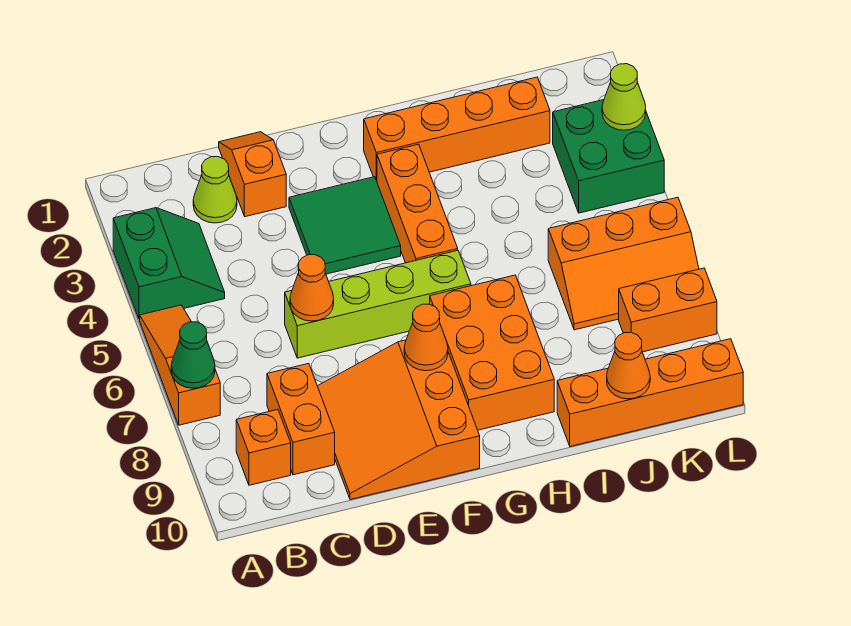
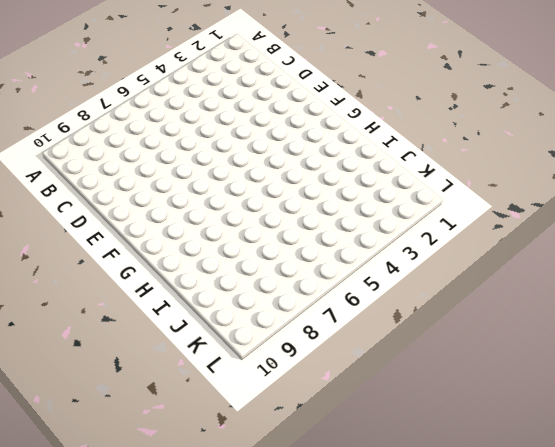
none -> green 2x2 slope [113,208,225,319]
none -> orange 1x3 slope [140,305,220,425]
none -> orange 1x1 brick [236,410,291,485]

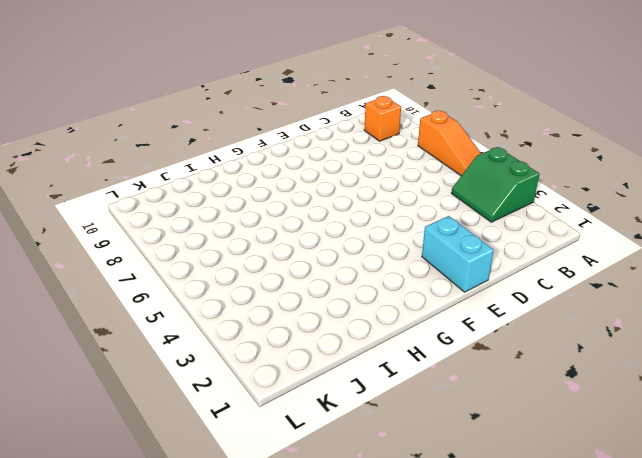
cyan 1x2 brick [422,216,494,292] -> none
none -> lime 1x1 cone [193,157,237,223]
none -> orange 1x2 brick [267,364,335,475]
none -> orange 1x2 slope [219,132,286,217]

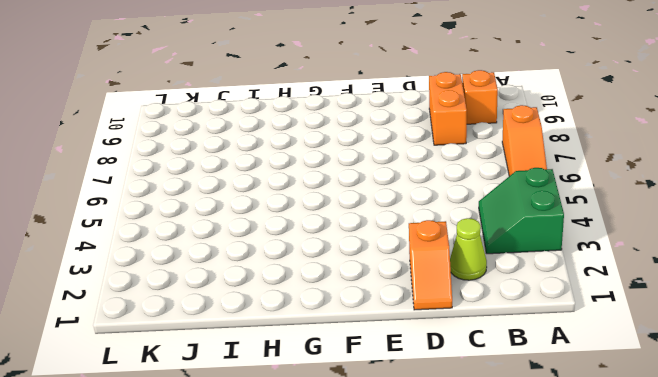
none -> lime 1x4 brick [285,250,471,358]
none -> orange 3x3 slope [318,340,480,500]
none -> green 2x2 tile [289,177,401,274]

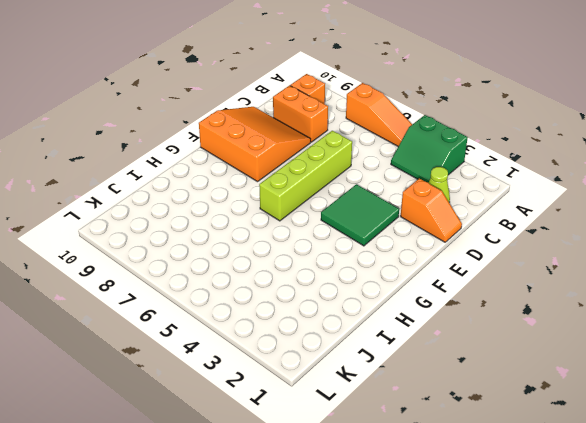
none -> orange 1x4 brick [364,77,550,181]
none -> orange 1x3 brick [377,144,458,263]
none -> orange 2x3 brick [430,275,554,430]

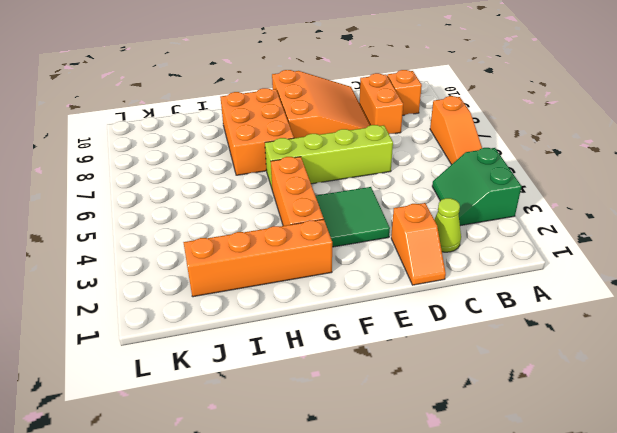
none -> orange 1x4 brick [557,339,743,446]
none -> orange 2x3 slope [548,197,699,330]
none -> green 2x2 brick [553,100,664,213]

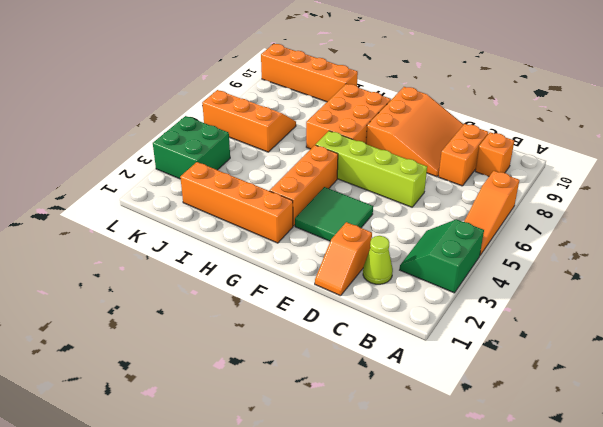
none -> orange 1x2 brick [619,268,717,352]
none -> green 1x1 cone [171,322,215,388]
none -> orange 1x1 cone [290,255,334,321]

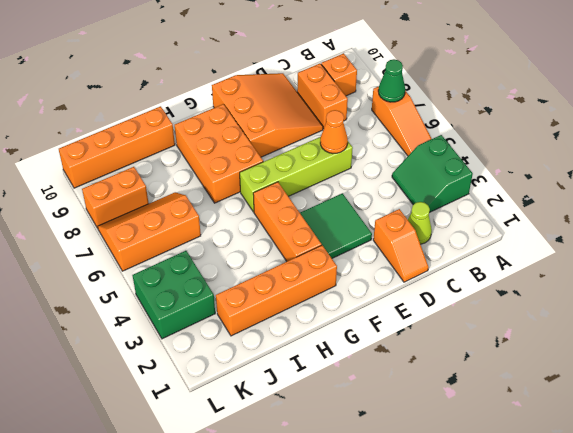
none -> orange 1x1 cone [404,304,448,371]
none -> orange 1x1 cone [607,332,650,399]
none -> lime 1x1 cone [602,64,646,130]

